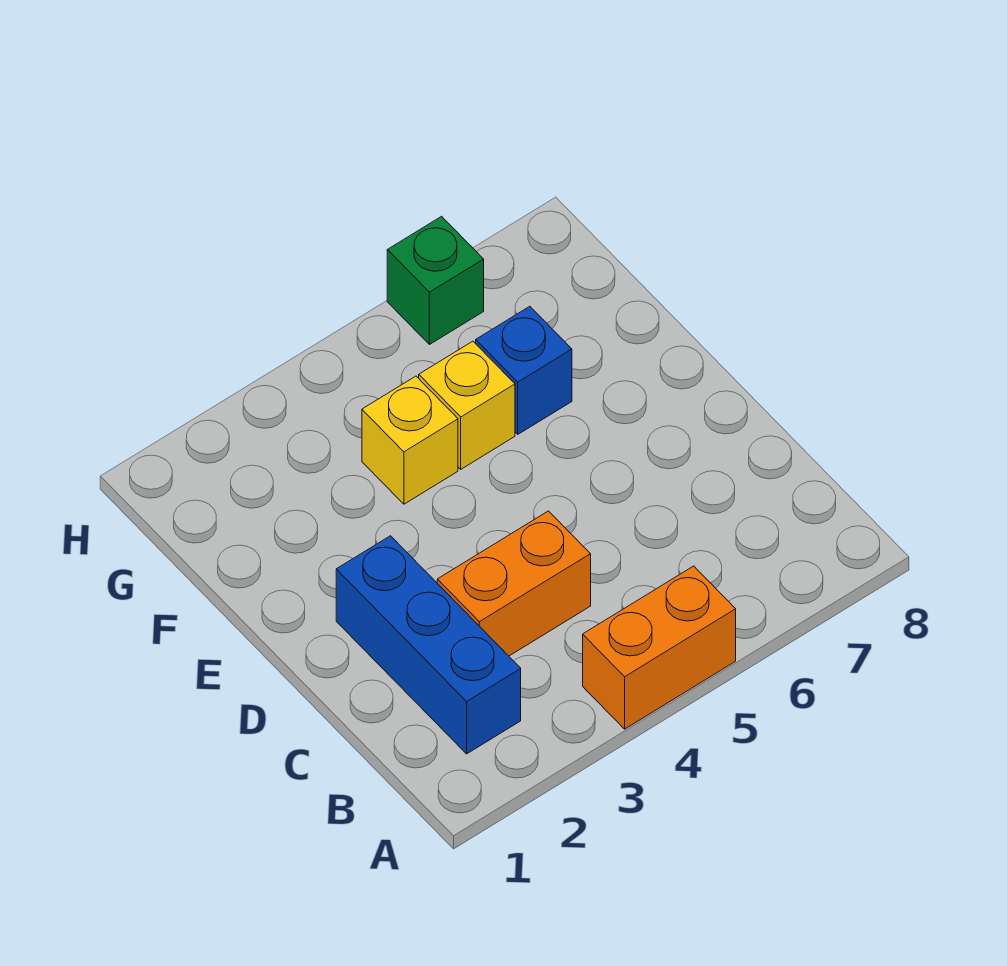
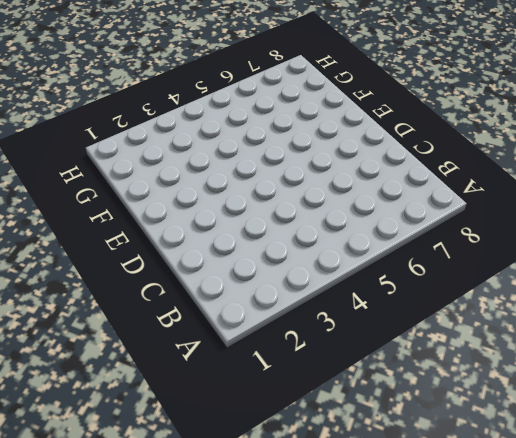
none -> orange 1x2 brick [583,566,736,729]
none -> blue 1x3 brick [336,536,521,754]

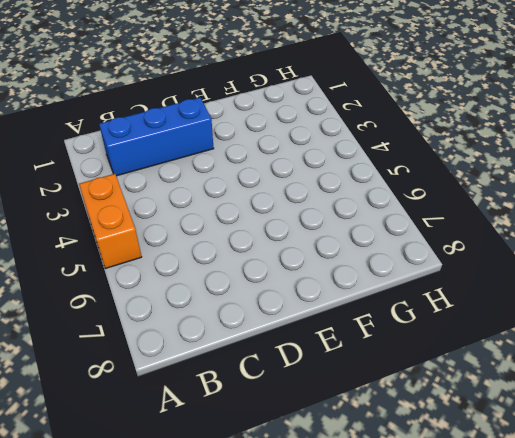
none -> orange 1x2 brick [437,511,591,656]
none -> yellow 1x1 brick [362,376,458,504]

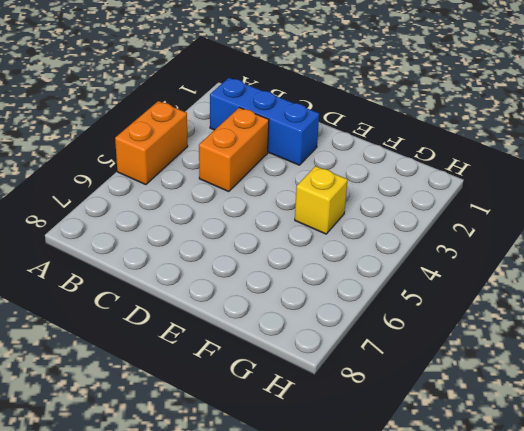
none -> yellow 1x1 brick [419,341,515,469]
none -> blue 1x1 brick [476,306,572,434]

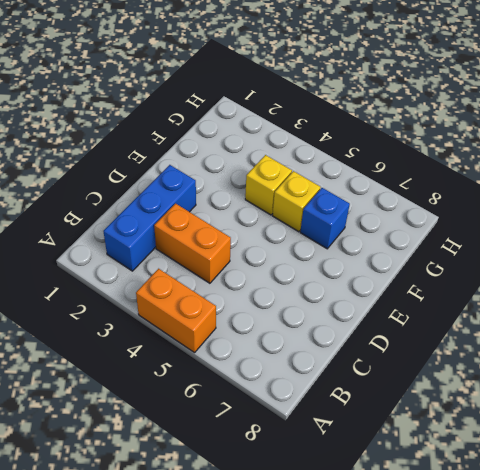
none -> green 1x1 brick [387,216,484,345]

